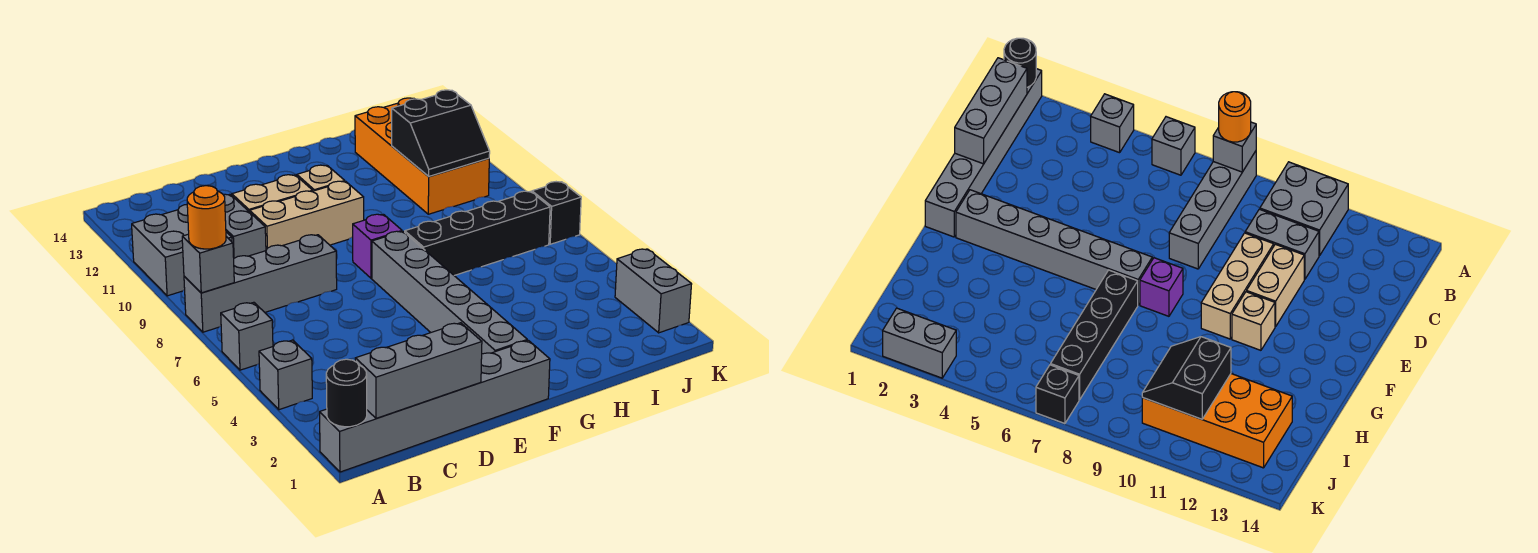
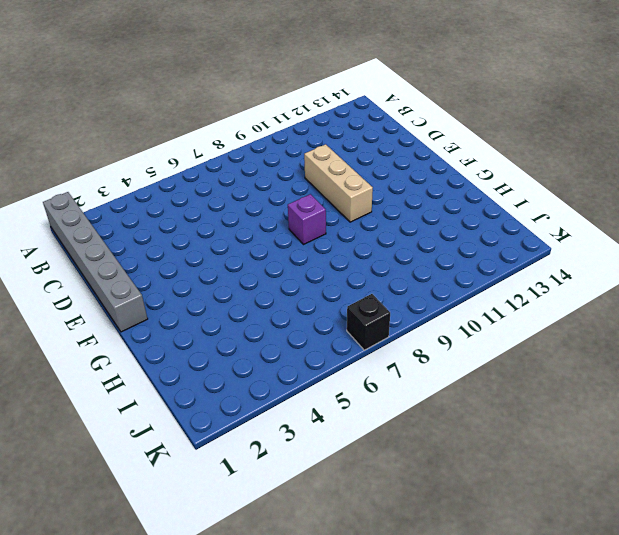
none -> grey 1x1 brick [259,340,312,410]
none -> grey 1x1 brick [221,302,273,370]
none -> grey 1x4 brick [184,235,337,332]

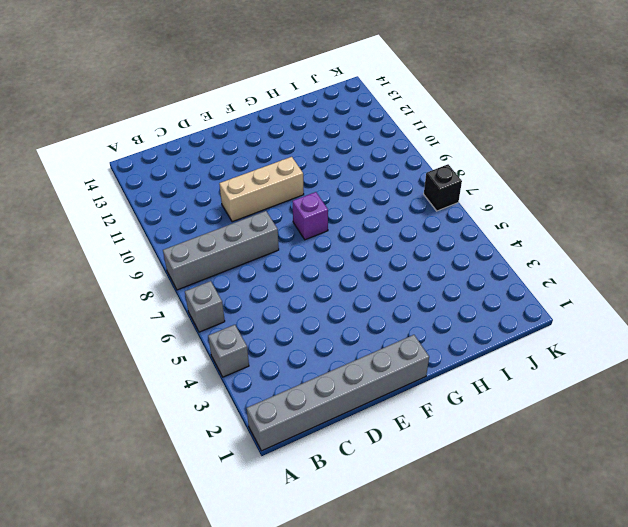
none -> grey 2x2 brick [132,205,232,296]
none -> grey 1x2 brick [223,194,266,258]
none -> tan 1x2 brick [232,175,313,212]

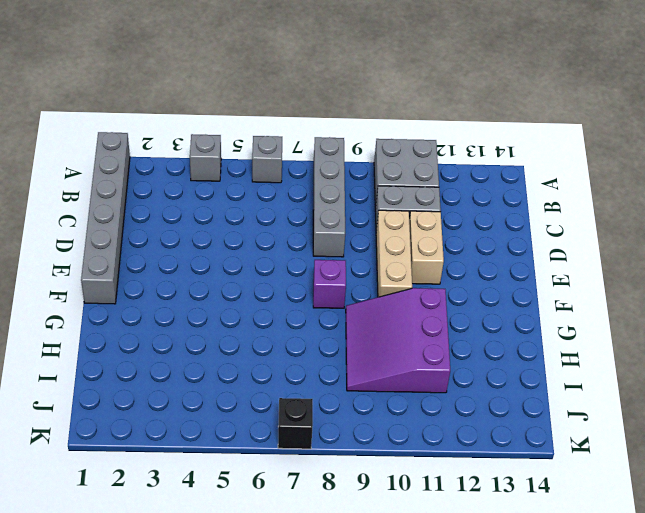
purple 3x3 slope [346,288,450,393] -> orange 2x4 brick [355,98,489,214]
none -> grey 1x6 brick [372,231,527,354]
none -> tan 1x1 brick [297,165,345,191]
none -> black 1x4 brick [405,191,550,275]

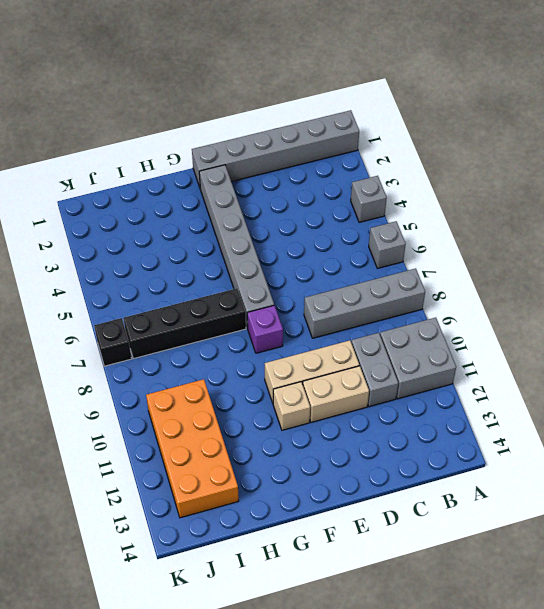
none -> grey 1x2 brick [615,249,692,333]
none -> black 1x1 round brick [326,359,367,427]
none -> grey 1x1 brick [182,234,234,293]

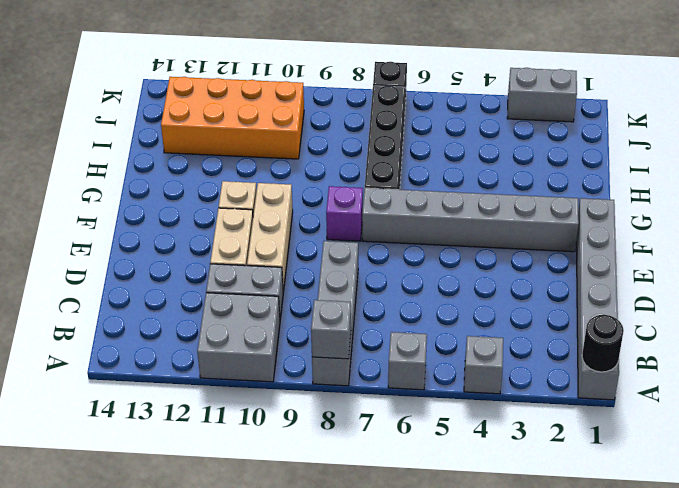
none -> grey 1x3 brick [355,323,482,419]
none -> black 2x2 slope [392,90,490,176]
none -> orange 1x1 round brick [187,186,226,249]

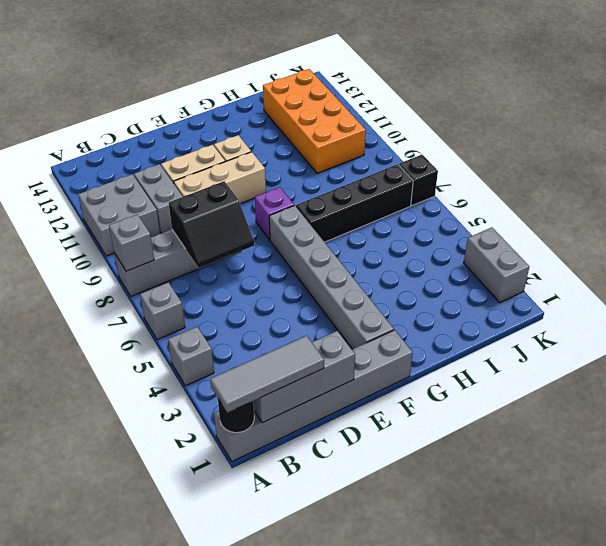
grey 1x3 tile [210,336,324,413] -> none
black 2x2 slope [169,181,254,268] -> black 2x2 slope moved to [392,90,490,176]
none -> orange 1x1 round brick [187,186,226,249]

